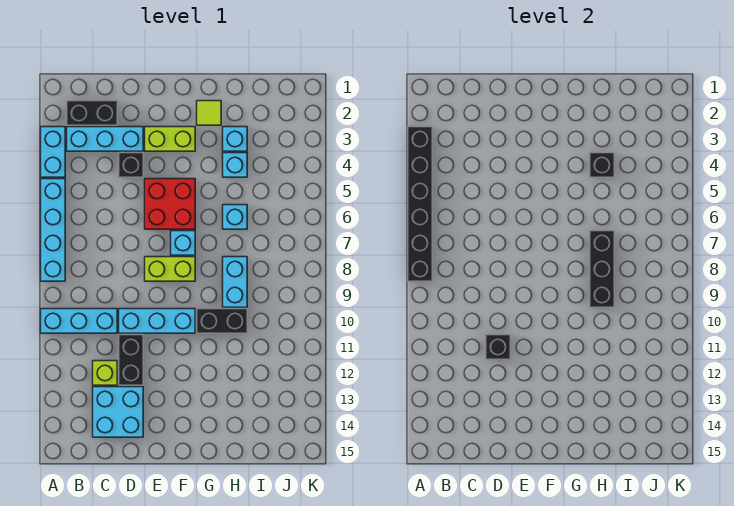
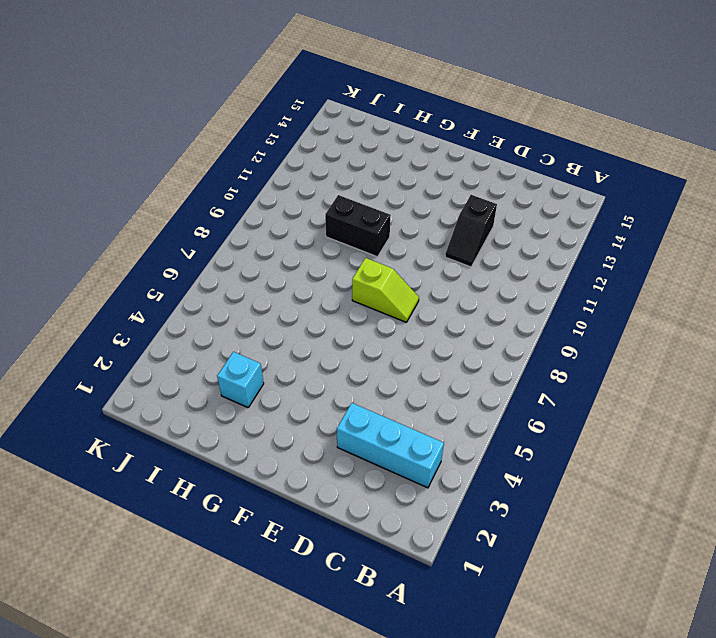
black 1x2 slope [445,195,497,267] -> black 1x2 brick [119,335,143,385]
lime 1x2 slope [352,258,419,322] -> lime 1x2 brick [145,257,195,281]
none -> cyan 1x2 brick [41,127,65,177]
none -> cyan 1x4 brick [41,179,65,281]
none -> cyan 1x3 brick [41,309,117,333]

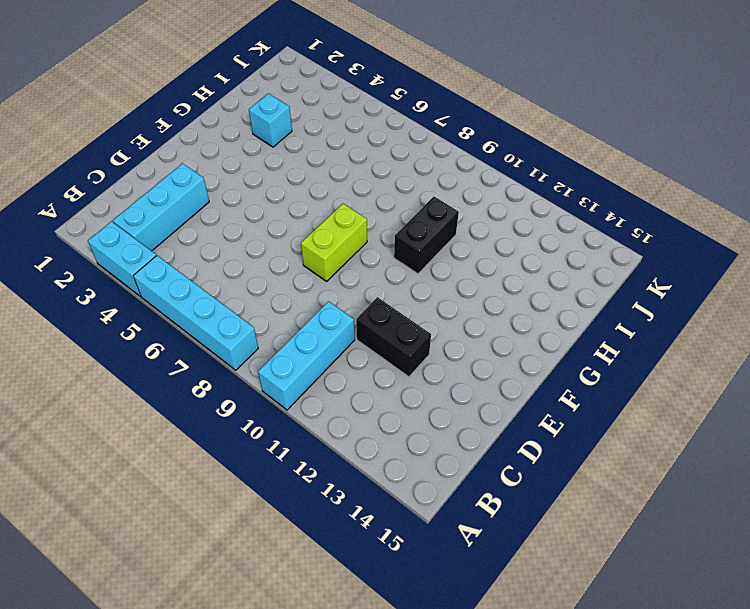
none -> black 1x2 brick [67,101,117,125]
none -> lime 1x1 brick [93,361,117,385]
none -> cyan 2x2 brick [93,387,143,437]

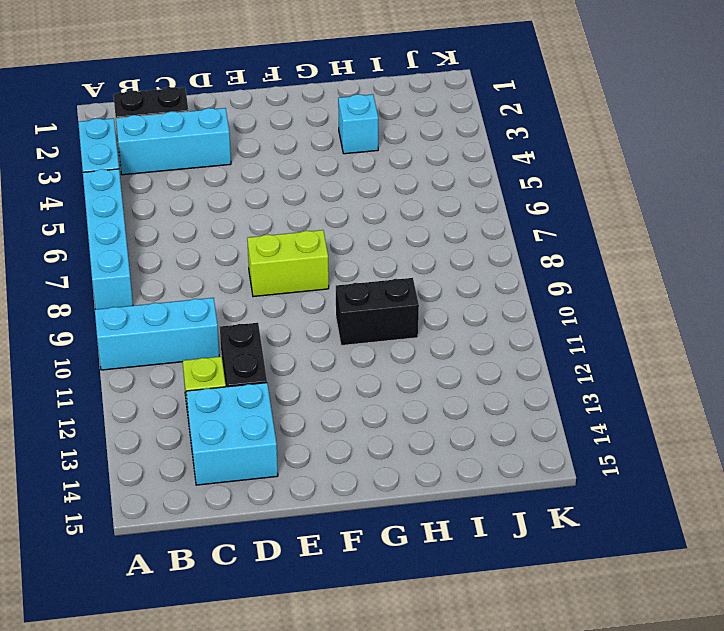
none -> black 1x1 brick [119,153,143,177]
none -> cyan 1x3 brick [119,309,195,333]
none -> lime 1x2 brick [145,127,195,151]

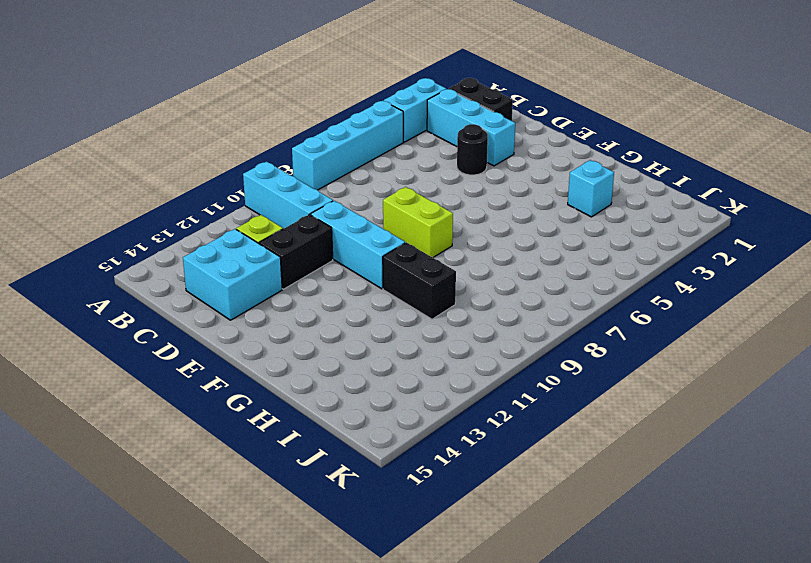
black 1x1 round brick [457,124,488,175] -> black 1x1 brick [119,153,143,177]
none -> lime 1x2 brick [145,127,195,151]
none -> red 2x2 brick [145,179,195,229]
none -> cyan 1x1 brick [171,231,195,255]

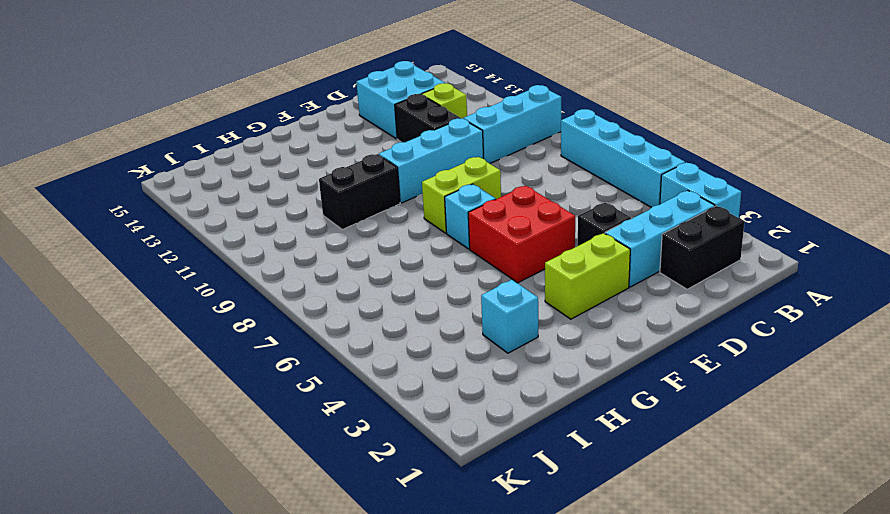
none -> lime 1x1 tile [197,101,221,125]
none -> cyan 1x1 brick [223,153,247,177]
none -> cyan 1x1 brick [223,205,247,229]

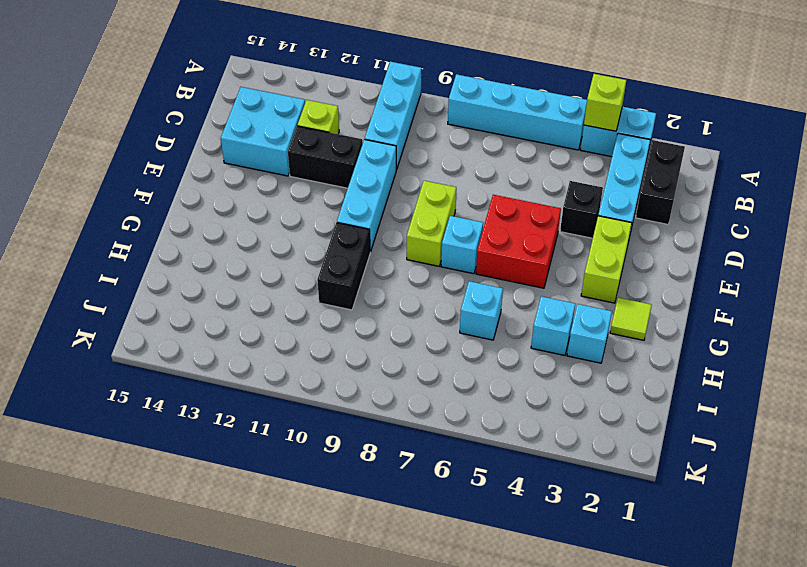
lime 1x1 brick [584,74,626,131] -> black 1x6 brick [408,127,432,281]
none -> cyan 1x2 brick [223,257,247,307]
none -> black 1x1 brick [486,335,510,359]
none -> black 1x1 brick [590,153,614,177]

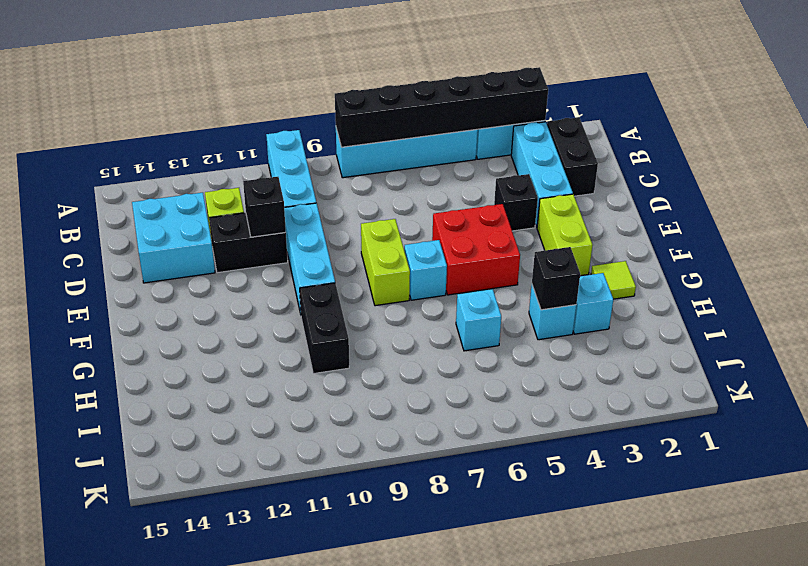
none -> cyan 1x2 brick [223,257,247,307]
none -> black 1x3 brick [590,231,614,307]

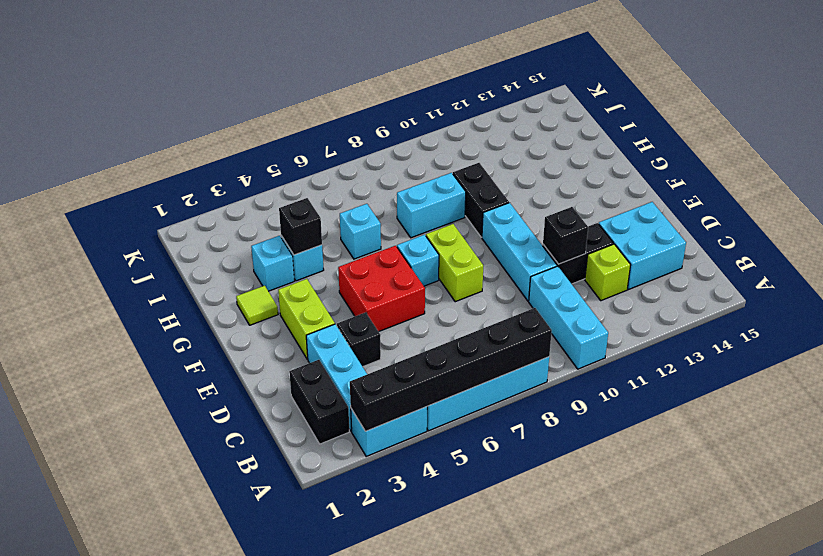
none -> black 1x3 brick [590,231,614,307]

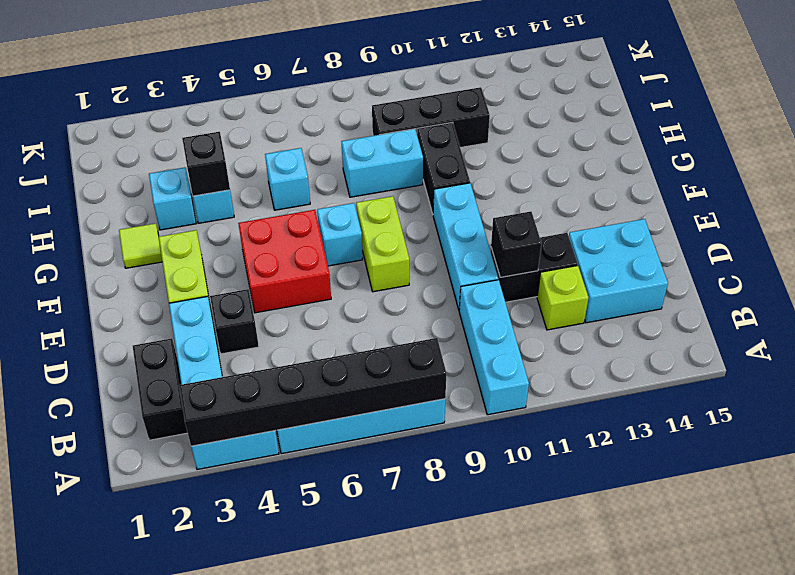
black 1x3 brick [372,87,490,148] -> black 1x3 brick moved to [590,231,614,307]

